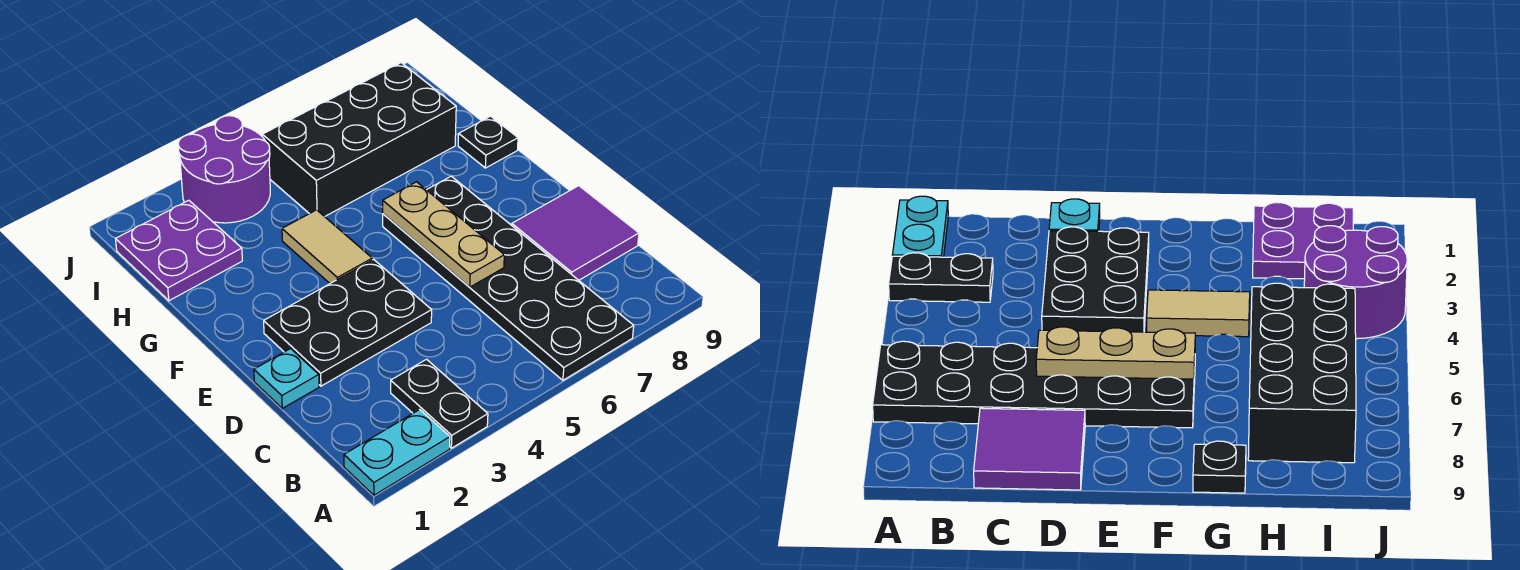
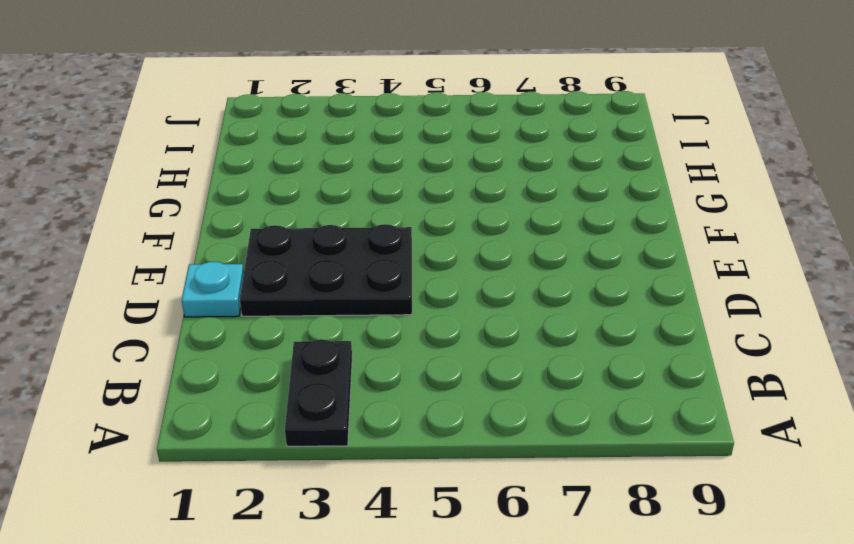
none -> cyan 1x2 plate [344,410,450,495]
none -> black 2x6 plate [383,176,634,380]
none -> purple 2x2 tile [512,186,639,280]

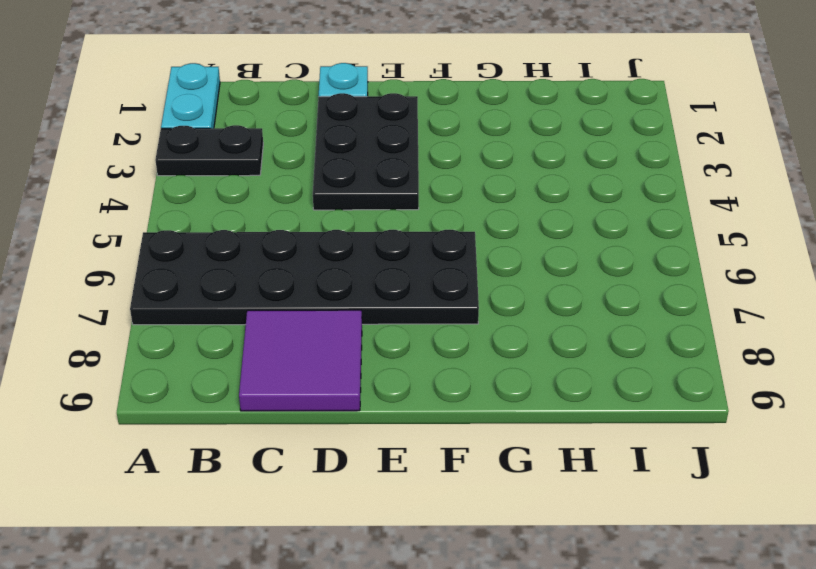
none -> tan 1x2 tile [282,210,372,283]
none -> black 1x1 plate [458,116,518,168]
none -> purple 2x2 plate [116,200,242,301]

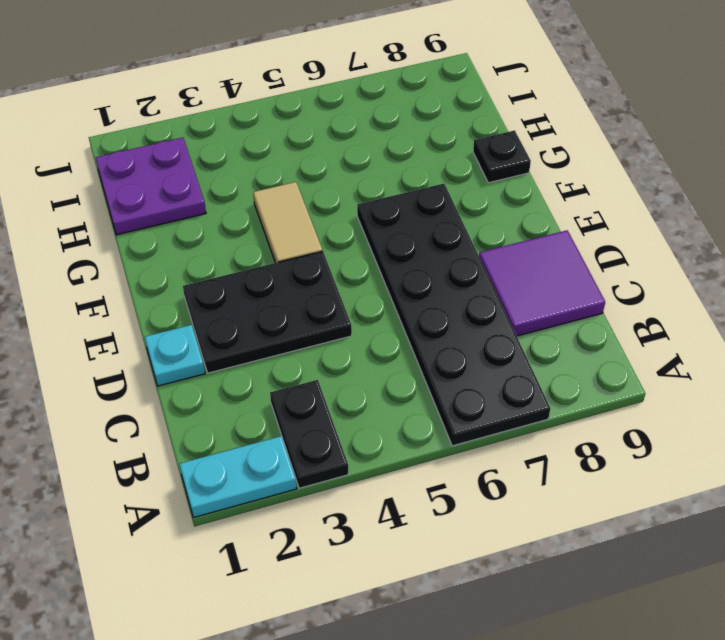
none -> black 2x4 brick [262,63,456,217]
none -> purple 2x2 round brick [178,116,270,223]
none -> tan 1x3 plate [383,182,504,287]

